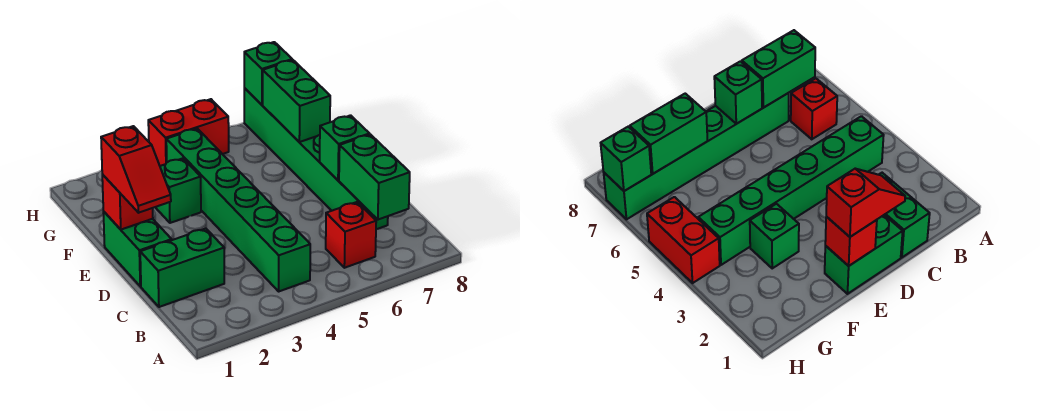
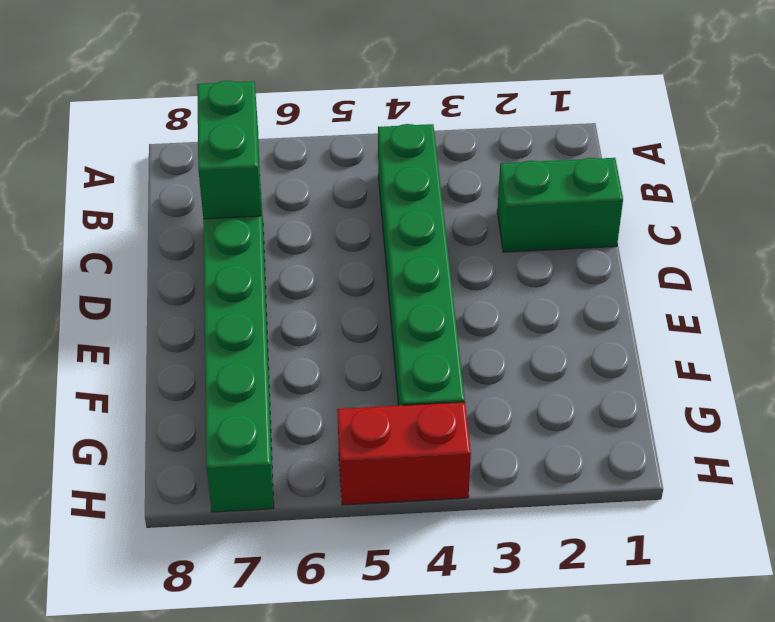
none -> red 1x1 brick [326,202,376,268]
none -> green 1x2 brick [103,211,172,286]
none -> green 1x1 brick [155,158,201,223]

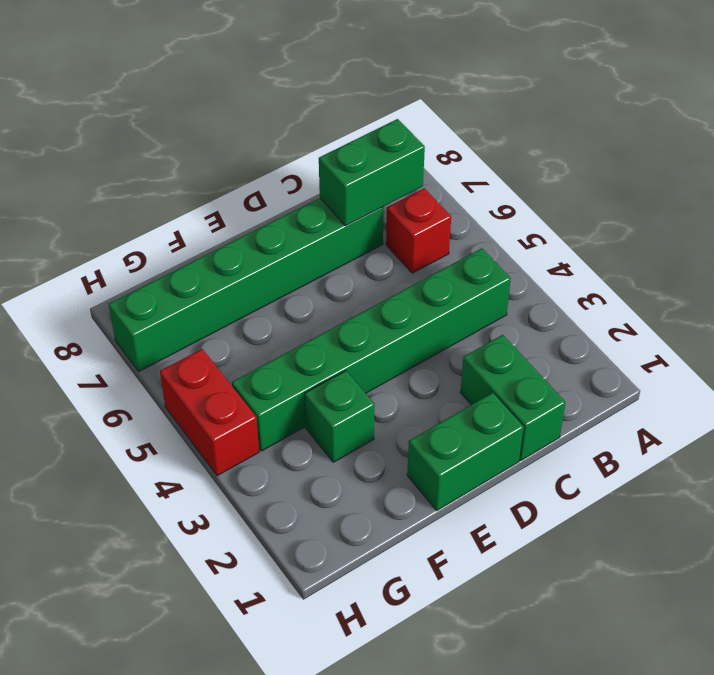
none -> green 1x1 brick [320,115,369,180]
none -> red 1x1 brick [102,175,153,230]
none -> green 1x2 brick [263,60,330,142]

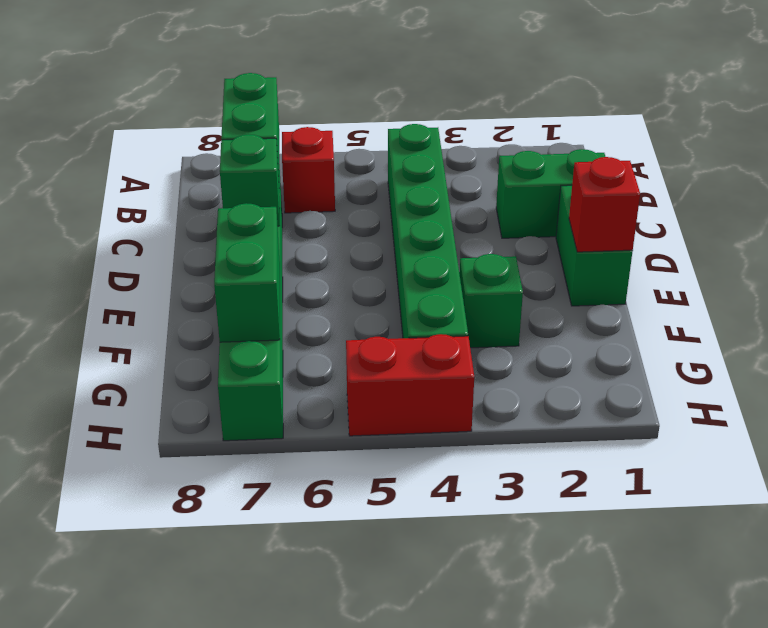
none -> green 1x1 brick [244,42,292,105]
none -> red 1x2 slope [101,126,171,213]

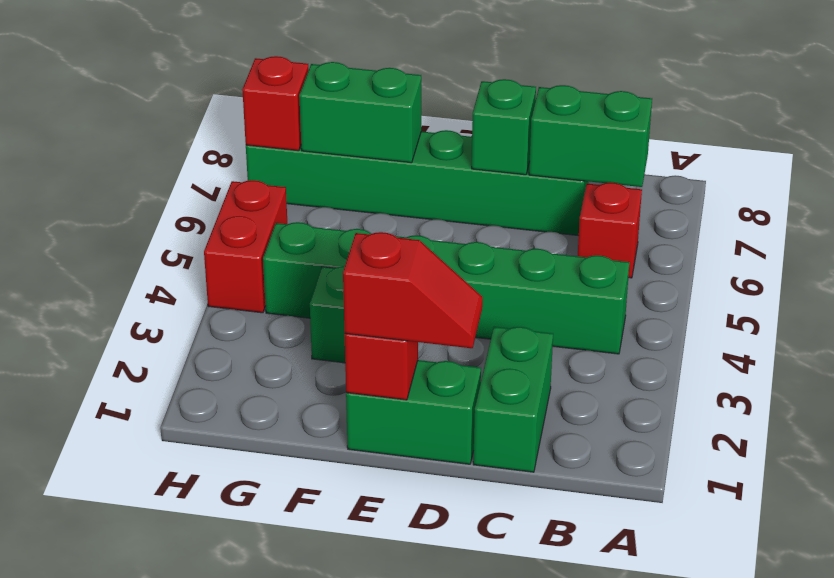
red 1x1 brick [242,56,309,151] -> green 1x1 brick [244,42,292,105]

